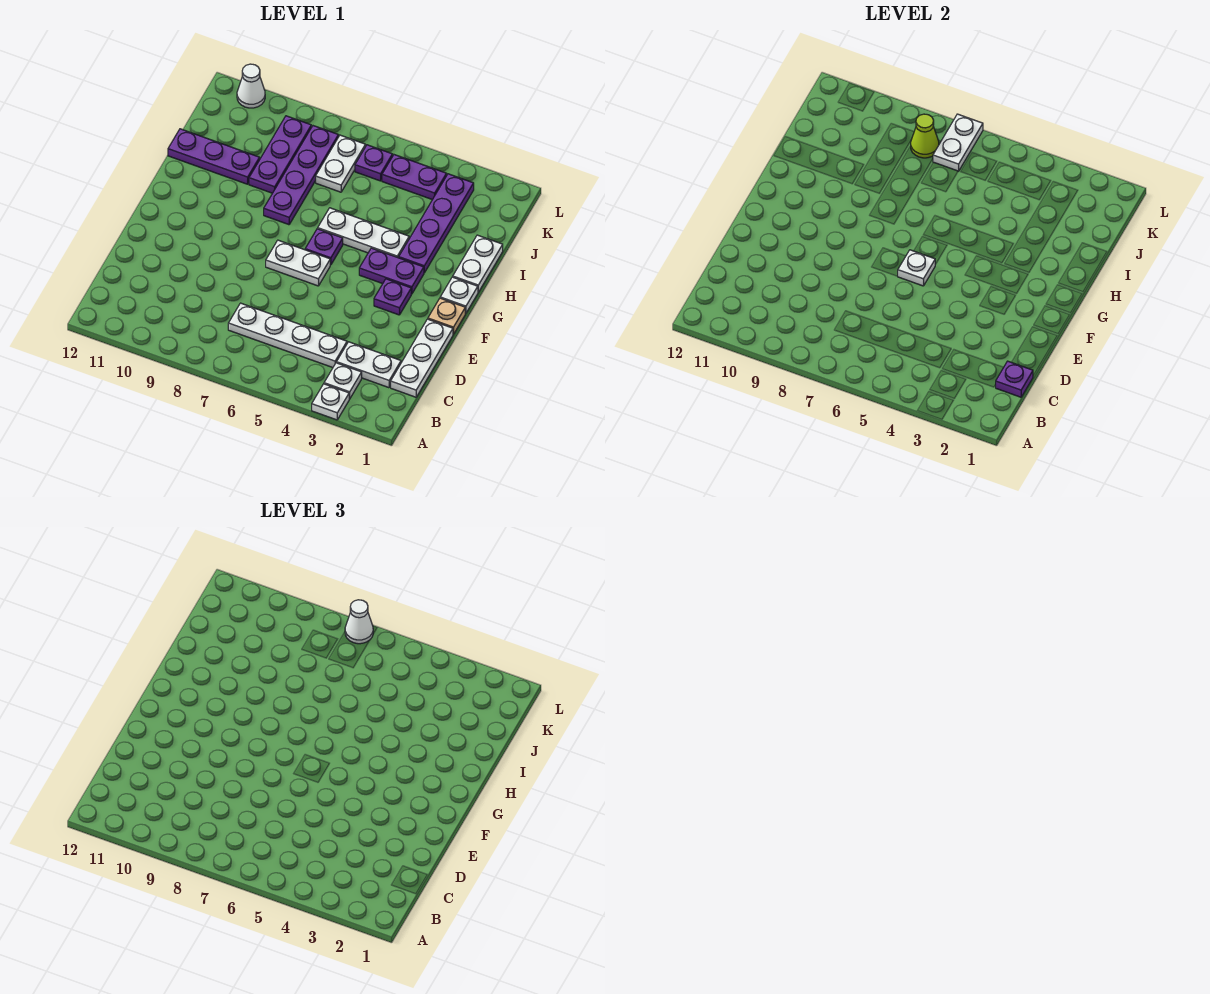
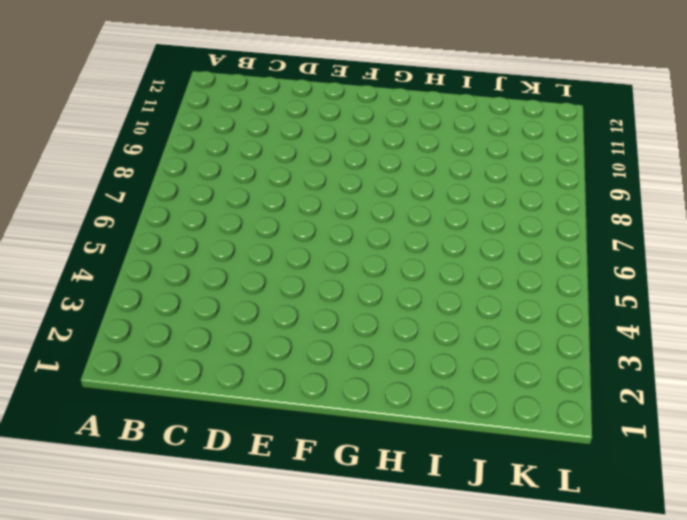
none -> white 1x1 plate [312,384,349,420]
none -> white 1x1 plate [324,363,362,399]
none -> white 1x3 plate [391,319,453,397]

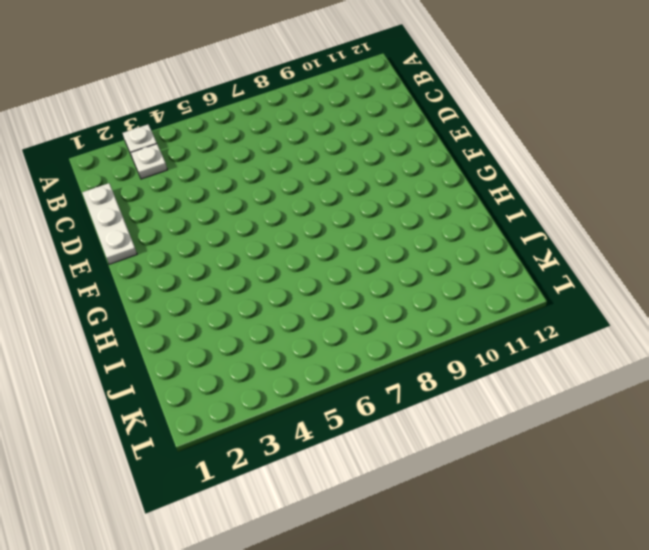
none -> white 1x2 plate [337,342,401,388]
none -> white 1x4 plate [228,303,347,368]
none -> tan 1x1 plate [428,298,465,334]

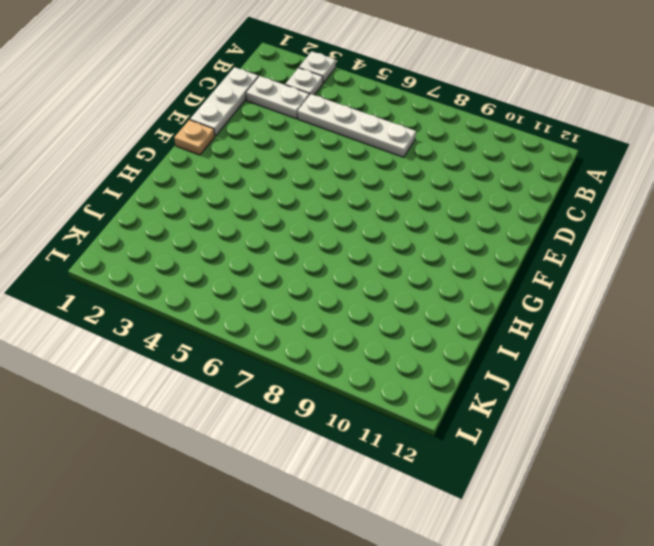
none -> purple 1x1 plate [374,279,411,315]
none -> white 1x2 plate [266,240,330,286]
none -> white 1x1 plate [440,277,478,313]

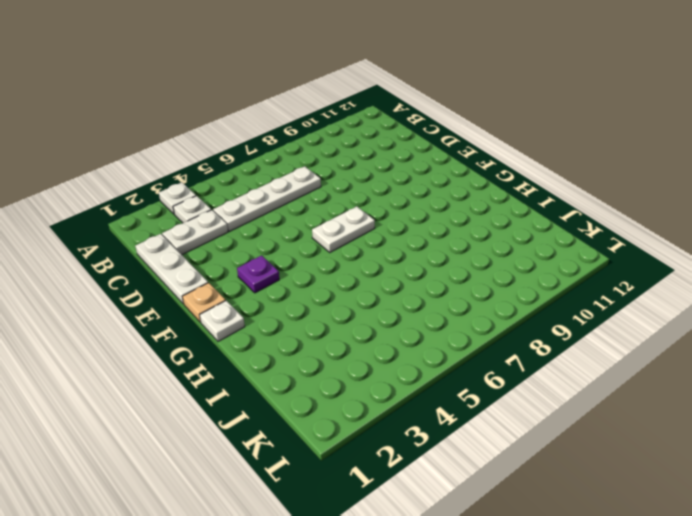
none -> purple 1x2 plate [359,248,424,294]
none -> purple 1x1 plate [305,229,343,265]
none -> white 1x2 plate [453,235,503,292]

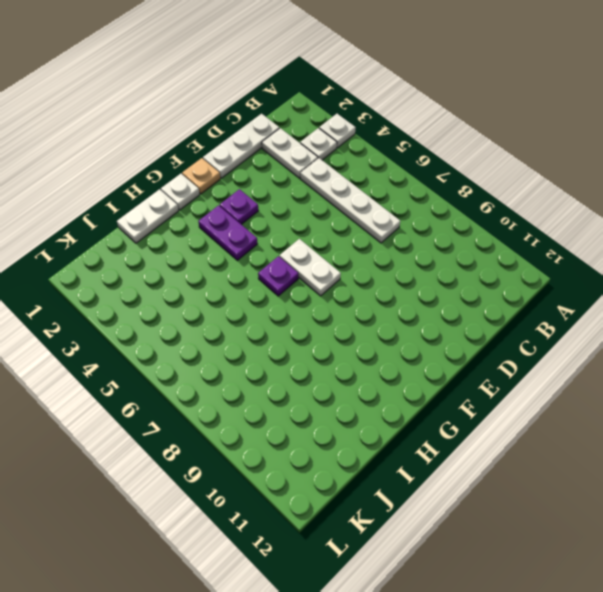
none -> purple 1x4 plate [399,174,474,273]
none -> white 1x3 plate [318,208,409,258]
none -> purple 1x4 plate [264,126,339,225]

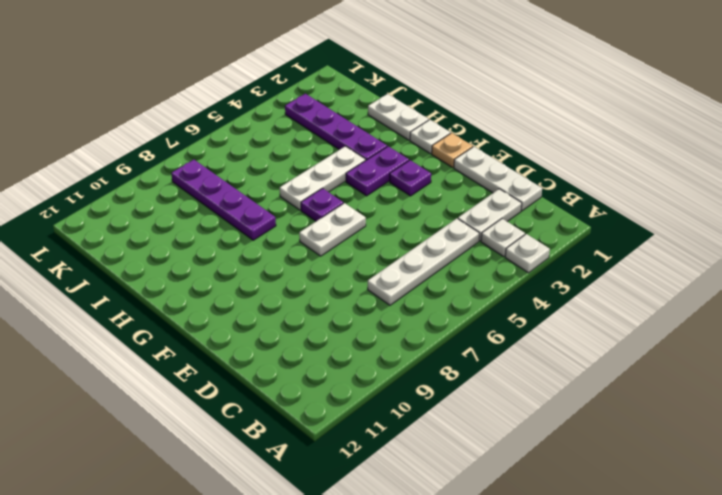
none -> purple 1x3 plate [249,116,311,193]
none -> purple 1x3 plate [168,129,260,184]
none -> white 1x2 plate [316,135,366,192]

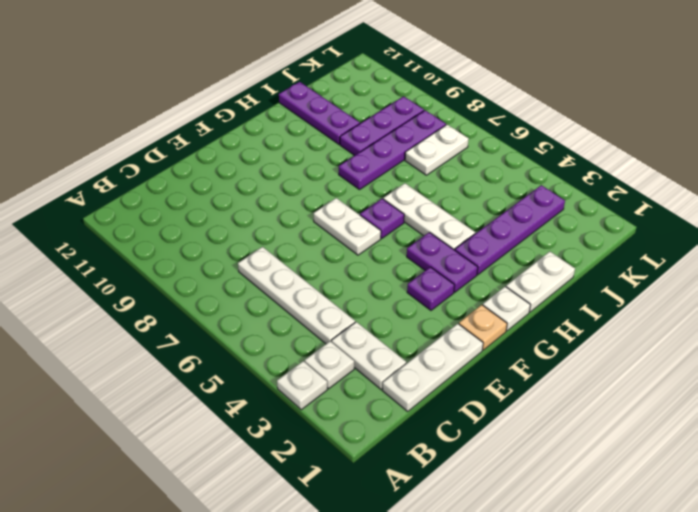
none -> purple 1x2 plate [382,155,447,200]
none -> purple 1x1 plate [355,145,393,181]
none -> white 1x1 cone [237,64,265,108]

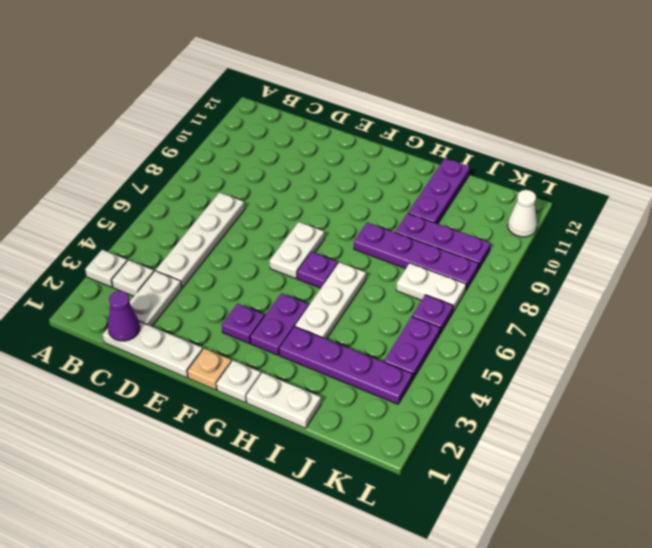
purple 1x1 cone [108,291,140,341] -> purple 1x1 plate [996,361,1033,397]
none -> white 1x1 plate [898,250,935,286]
none -> white 1x2 plate [933,114,983,171]
none -> lime 1x1 cone [911,114,939,158]

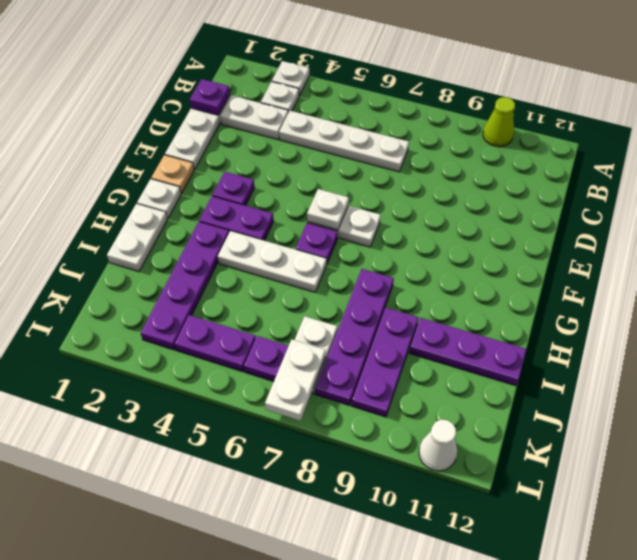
lime 1x1 cone [483,97,515,147] -> lime 1x1 cone moved to [911,114,939,158]
none -> white 1x1 cone [345,600,373,644]

